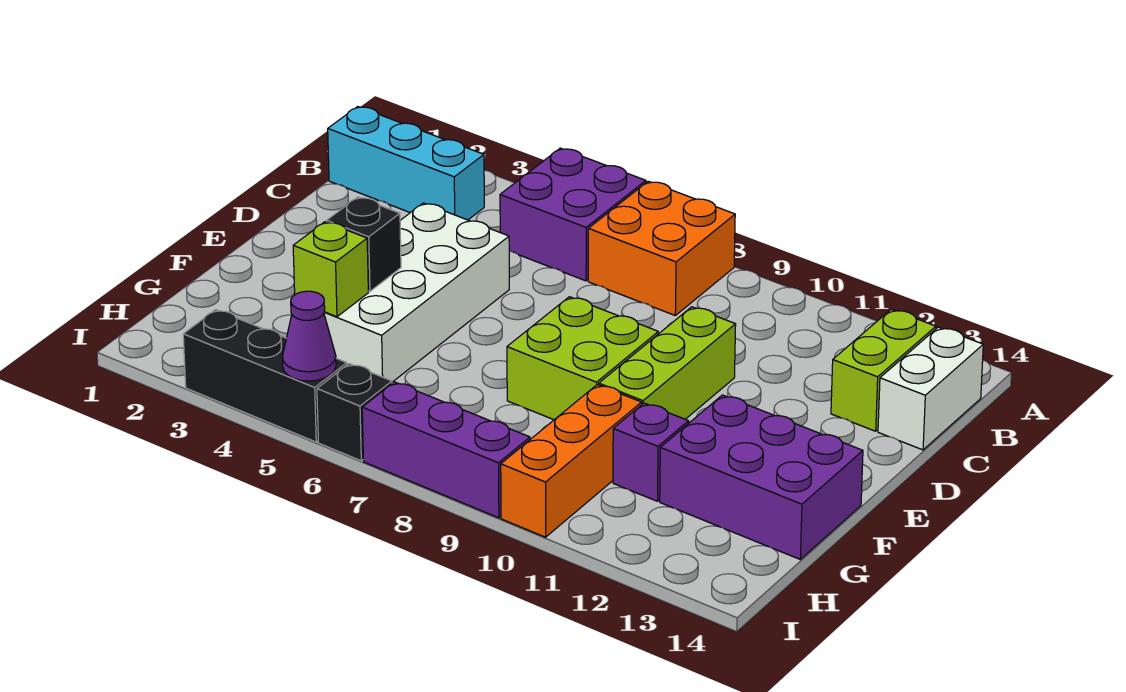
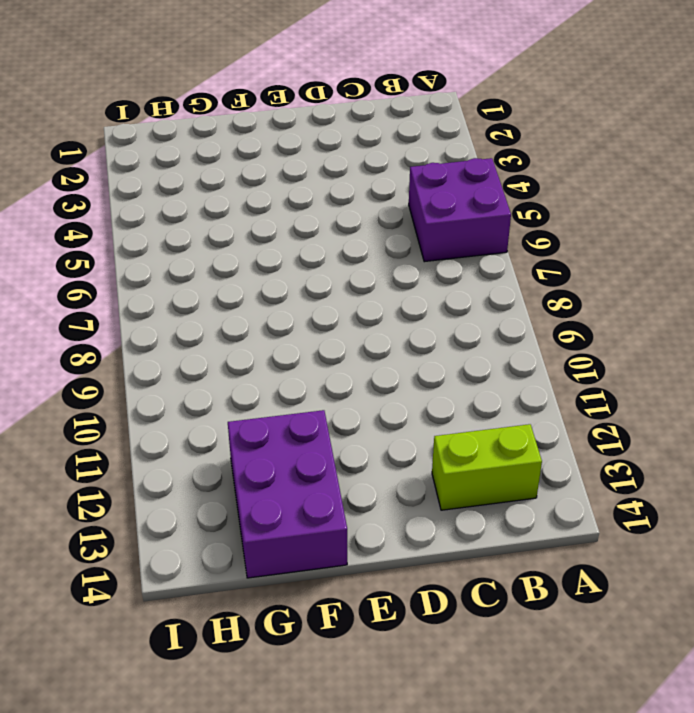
none -> orange 2x2 brick [588,181,735,315]
none -> cyan 1x3 brick [328,107,484,220]
none -> white 1x2 brick [878,327,983,450]

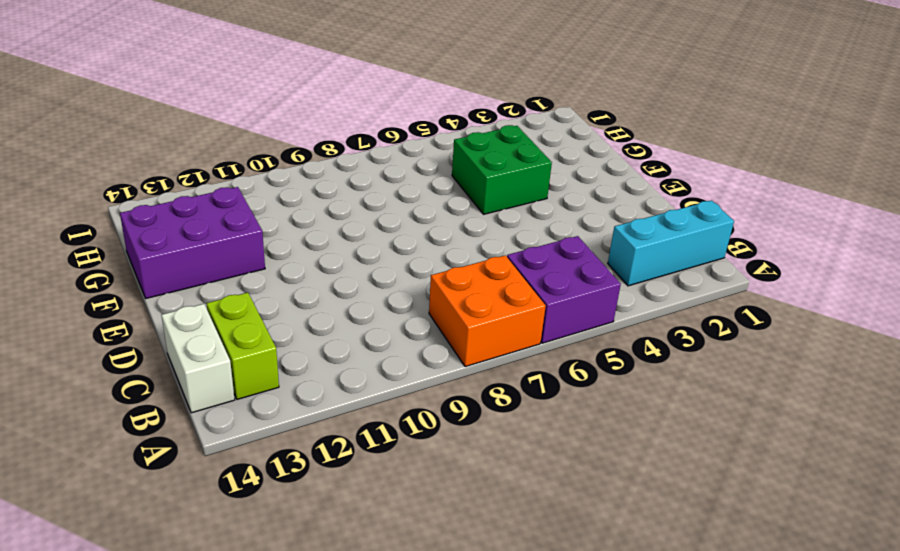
green 2x2 brick [452,125,552,214] -> white 2x4 brick [324,203,509,382]
none -> lime 1x3 brick [599,307,736,419]
none -> lime 2x2 brick [507,297,658,420]
none -> orange 1x3 brick [501,385,642,537]

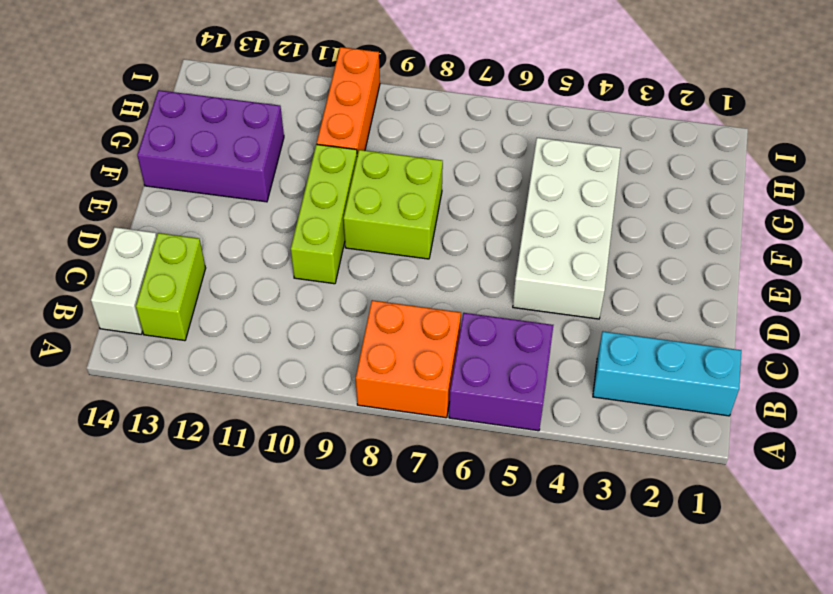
none -> purple 1x1 brick [613,403,689,501]
none -> black 1x3 brick [183,310,347,442]
none -> black 1x1 brick [317,364,392,461]

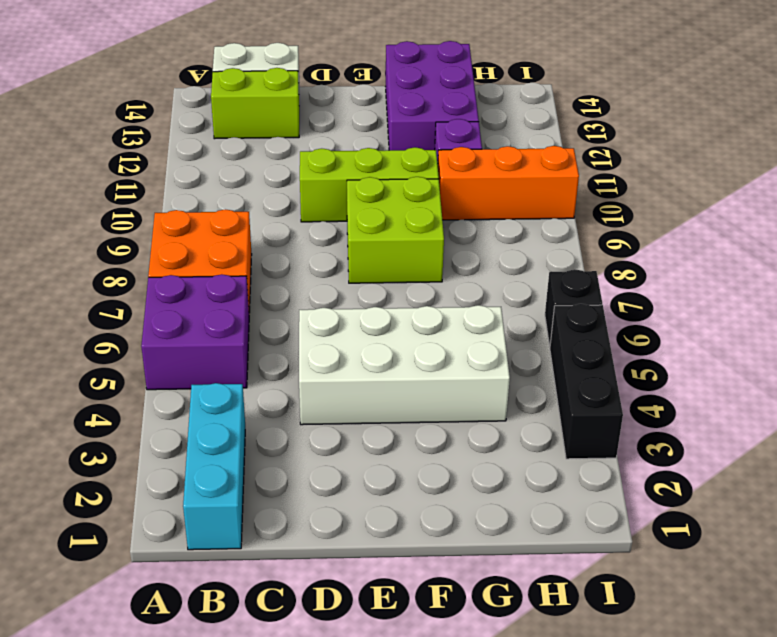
none -> purple 1x3 brick [362,382,530,518]
none -> black 1x1 brick [327,197,401,291]
none -> lime 1x1 brick [293,222,368,317]

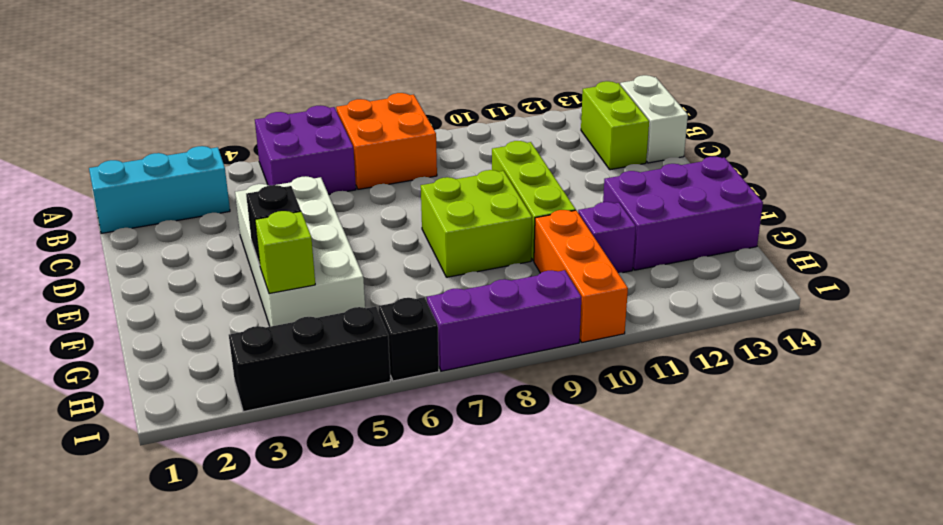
none -> purple 1x1 cone [282,291,336,381]

